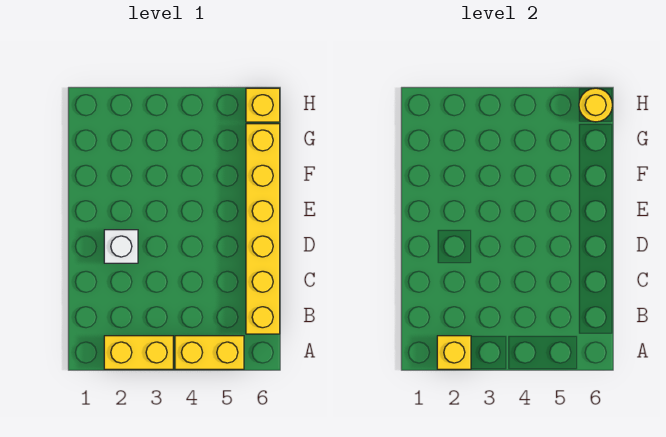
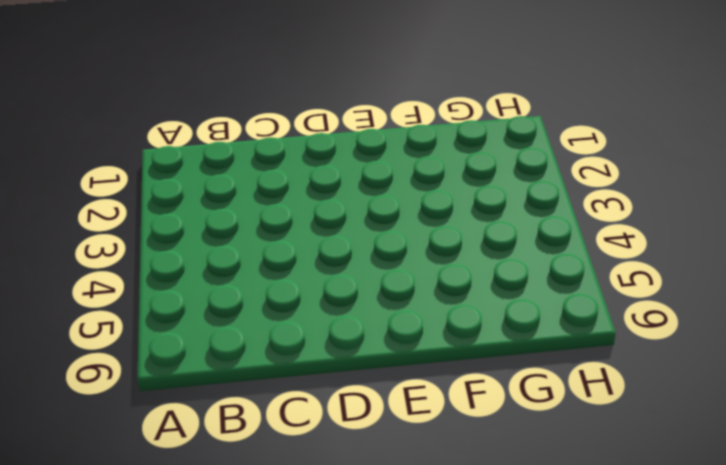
none -> yellow 1x2 brick [104,336,173,369]
none -> yellow 1x2 brick [175,336,244,369]

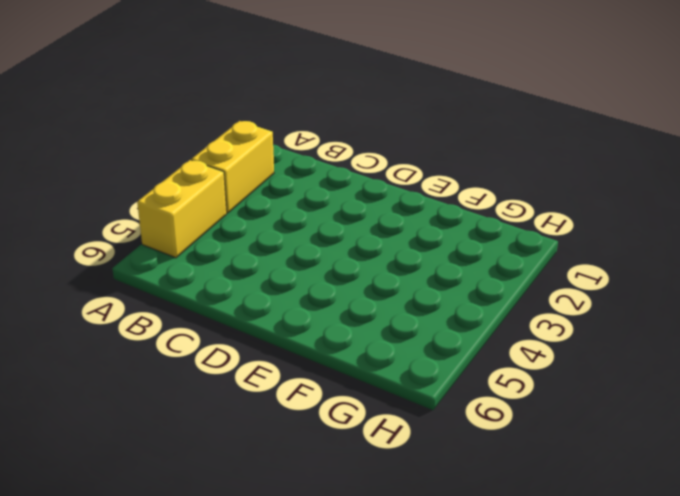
none -> yellow 1x6 brick [246,124,280,334]
none -> white 1x1 brick [104,230,138,263]

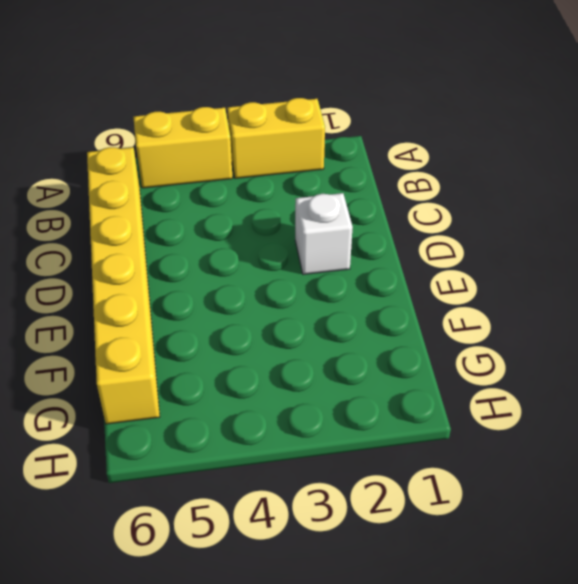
none -> yellow 1x1 brick [246,88,280,122]
none -> yellow 1x1 brick [437,336,471,369]

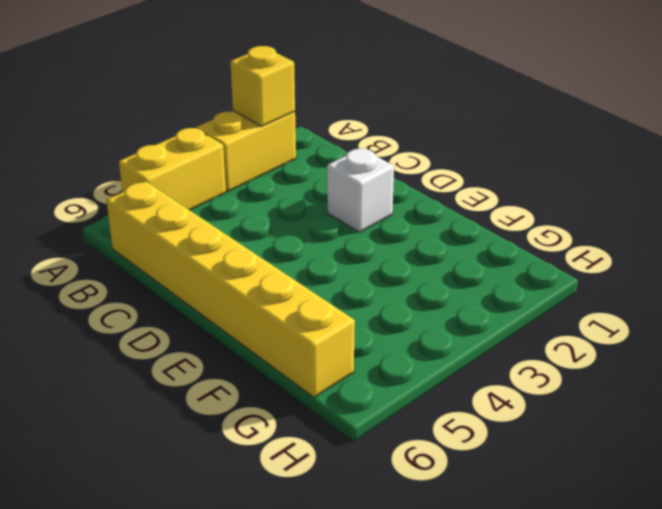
none -> yellow 1x1 brick [246,88,280,122]
none -> yellow 1x1 round brick [579,88,612,122]

